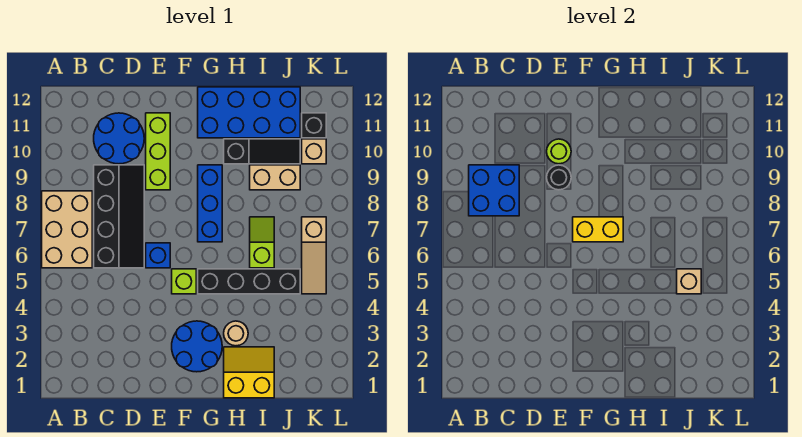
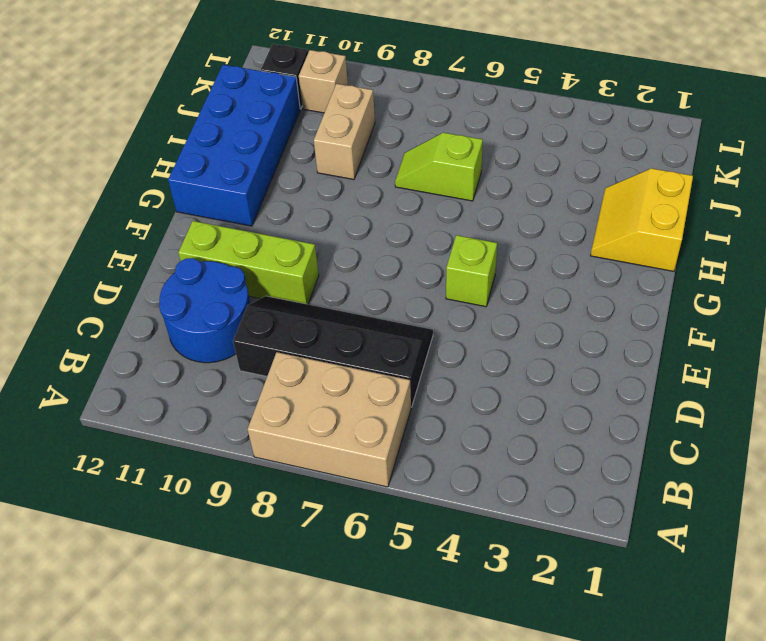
none -> blue 1x1 brick [146,243,170,268]
none -> blue 2x2 round brick [172,321,222,372]
none -> black 1x4 brick [198,269,300,294]

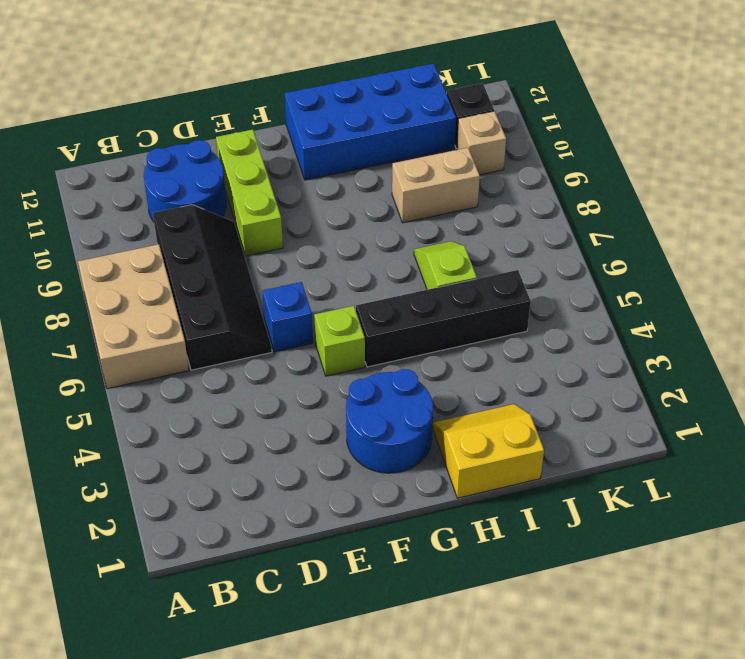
none -> blue 1x3 brick [198,165,222,242]
none -> tan 1x1 round brick [224,321,248,346]
none -> black 1x3 slope [224,139,300,164]

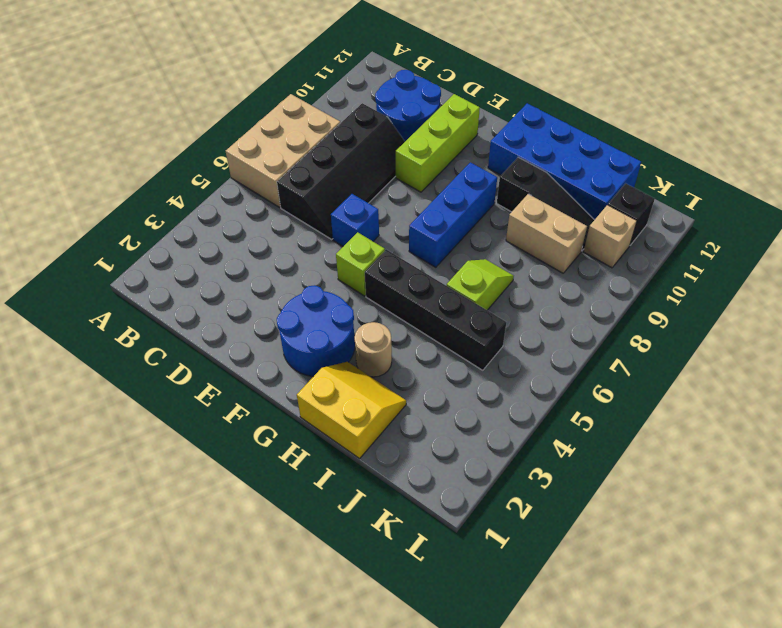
none -> tan 1x3 slope [302,217,326,294]
none -> blue 2x2 brick [469,165,519,216]
none -> black 1x1 round brick [547,165,571,190]

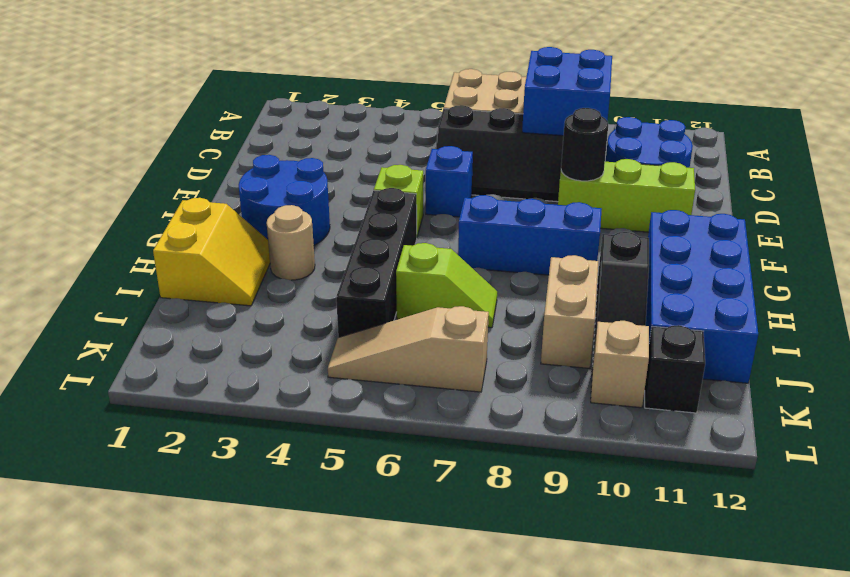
none -> lime 1x1 round brick [547,139,571,164]
none -> yellow 1x2 brick [573,217,623,242]
none -> tan 1x1 brick [677,269,701,294]

